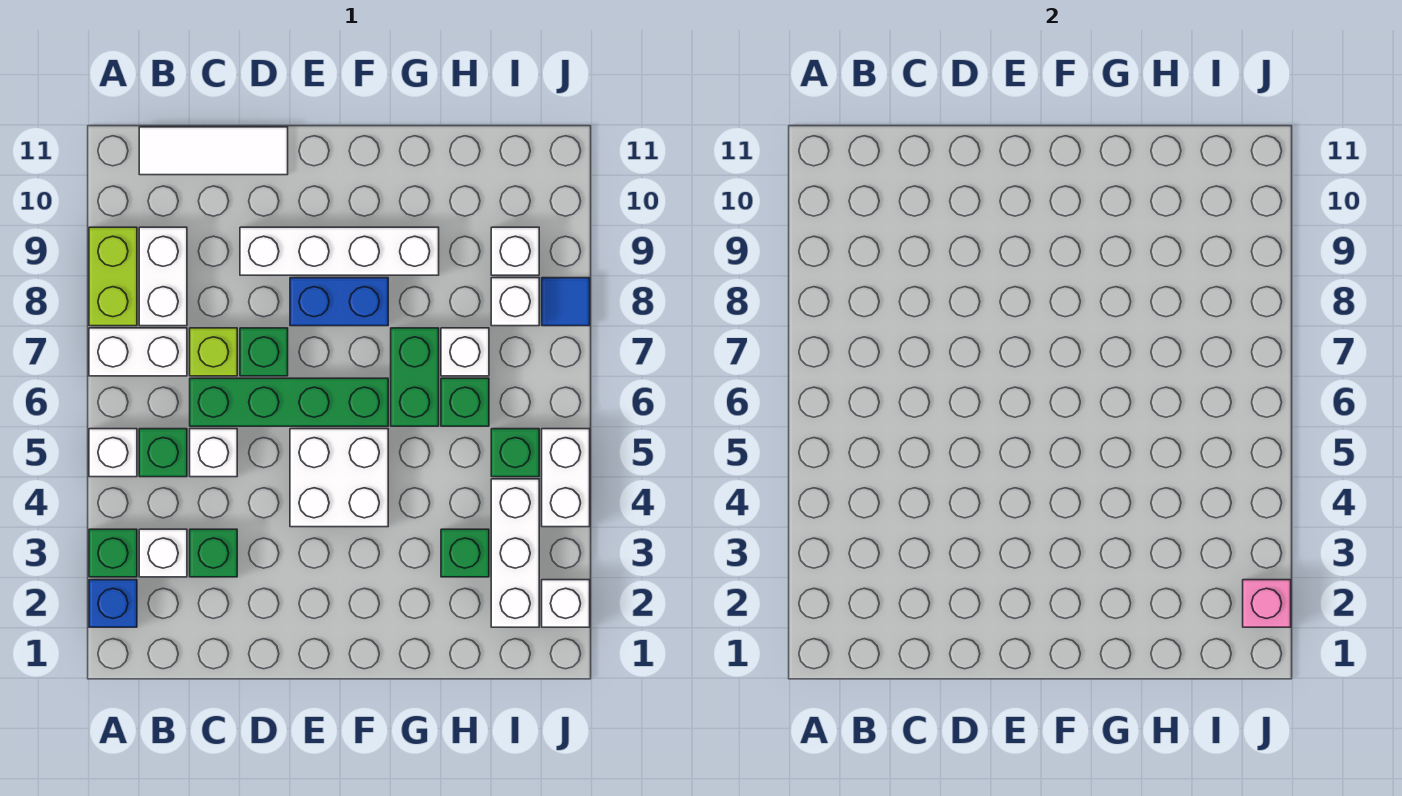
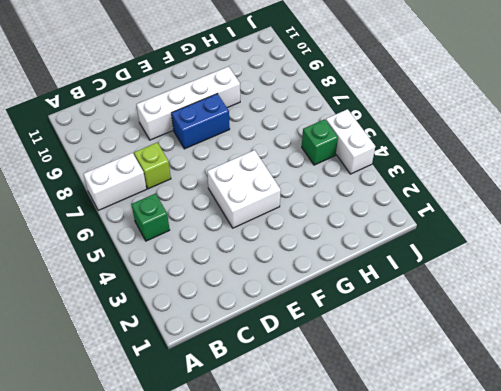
none -> blue 1x1 brick [89,580,137,627]
none -> green 1x1 brick [89,529,137,577]
none -> white 1x1 brick [89,429,137,477]

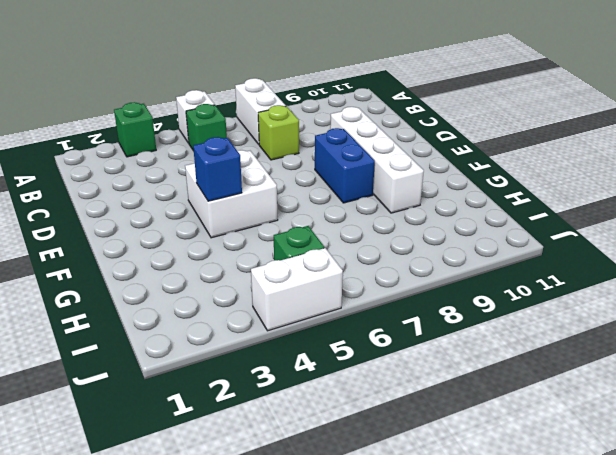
blue 1x1 brick [193,137,242,201] -> blue 1x1 brick moved to [89,580,137,627]
none -> lime 1x2 brick [89,227,137,326]
none -> white 1x1 brick [139,529,187,577]
none -> white 1x2 brick [139,227,187,326]

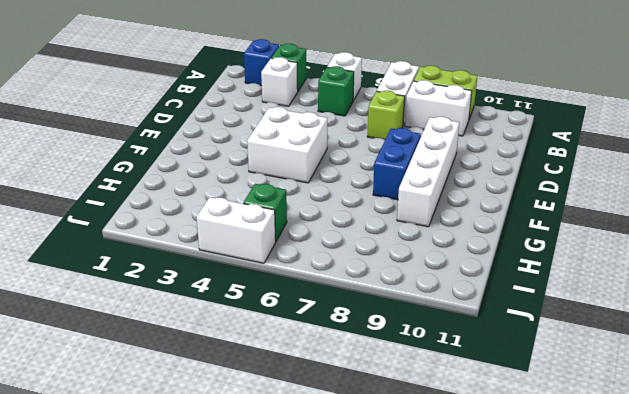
none -> white 1x3 tile [139,127,288,175]
none -> green 1x1 brick [190,529,237,577]
none -> white 1x1 brick [190,429,237,477]

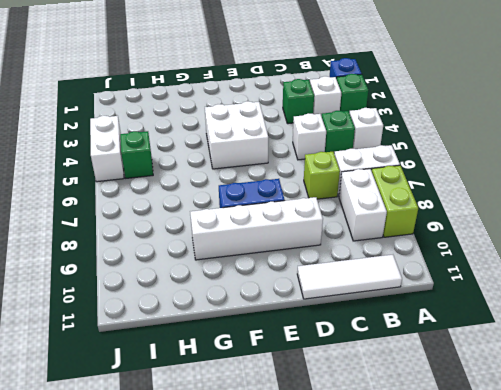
none -> green 1x4 brick [190,378,388,426]
none -> green 1x1 brick [240,328,288,376]
none -> green 1x2 brick [391,328,439,426]

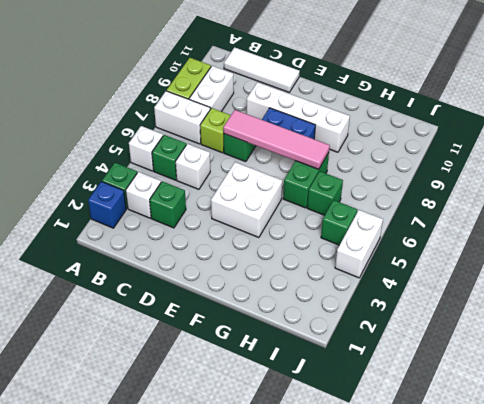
pink 1x4 tile [223,110,330,169] -> none
none -> green 1x4 brick [190,378,388,426]
none -> green 1x1 brick [441,529,489,577]
none -> white 1x1 brick [441,328,489,376]

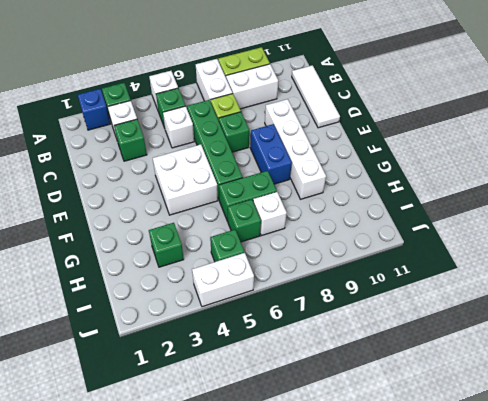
none -> white 1x3 brick [491,479,539,627]
none -> white 1x1 brick [491,278,539,326]
none -> white 1x1 brick [491,227,539,275]

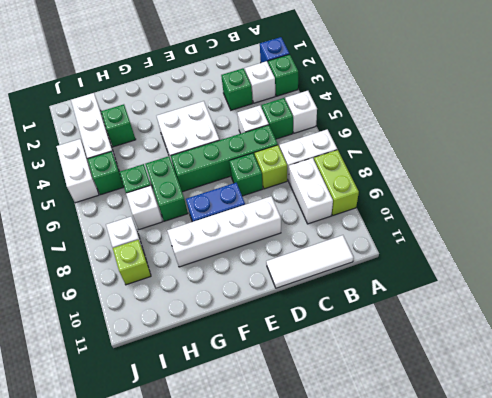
lime 1x1 brick [113,240,151,285] -> white 1x1 brick [491,227,539,275]
none -> white 1x1 brick [542,580,590,627]
none -> blue 1x1 tile [542,278,590,326]
none -> pink 1x1 brick [1243,580,1291,627]

